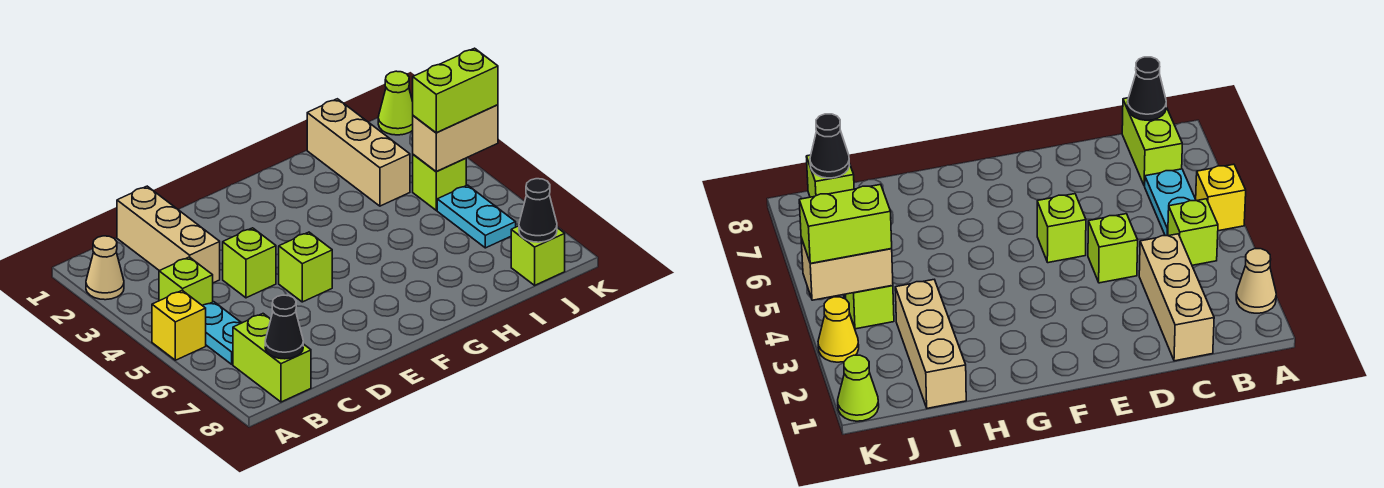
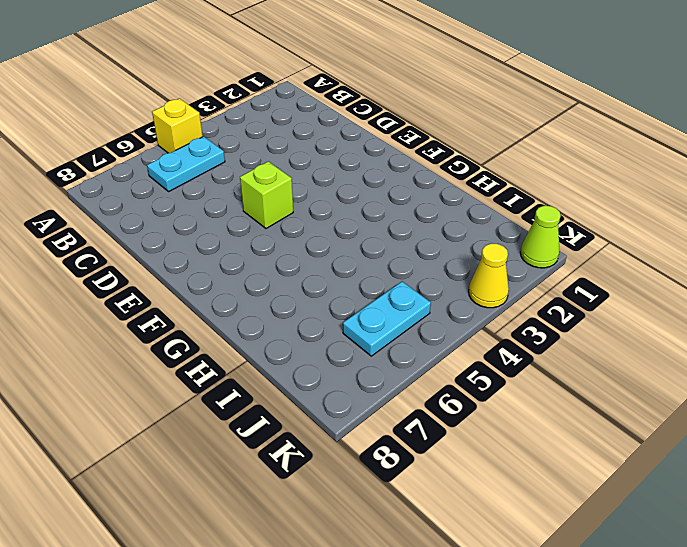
none -> tan 1x1 cone [86,236,124,300]
none -> lime 1x1 brick [159,257,213,306]
none -> lime 1x2 brick [233,314,311,402]

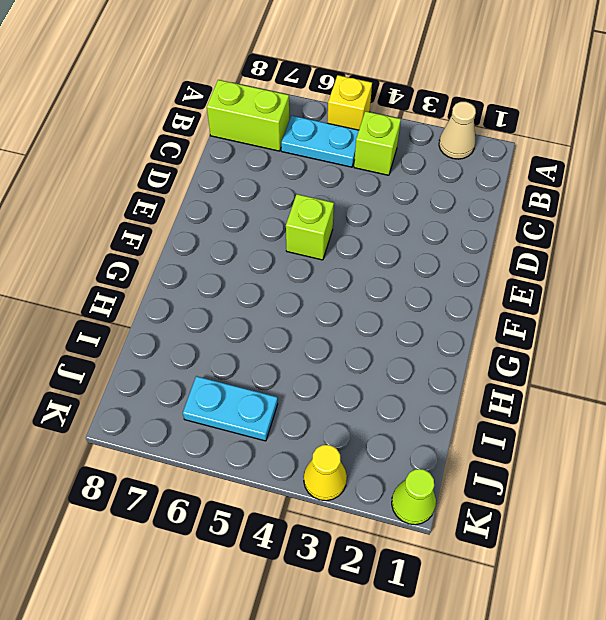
none -> tan 1x3 brick [117,186,220,283]
none -> lime 1x1 brick [223,228,276,298]
none -> tan 1x3 brick [307,99,410,206]

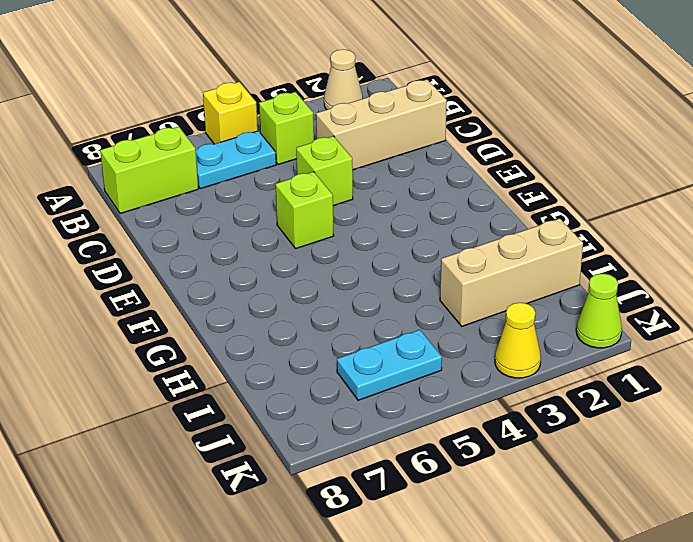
none -> lime 1x1 brick [413,155,466,210]
none -> lime 1x1 brick [511,226,565,285]
none -> black 1x1 cone [265,295,303,359]

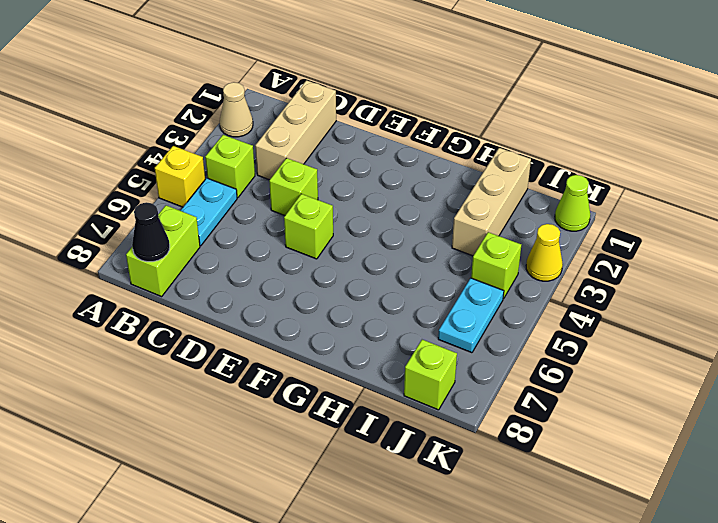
none -> tan 1x2 brick [413,105,498,172]
none -> black 1x1 cone [519,179,557,242]
none -> lime 1x2 brick [413,48,498,133]

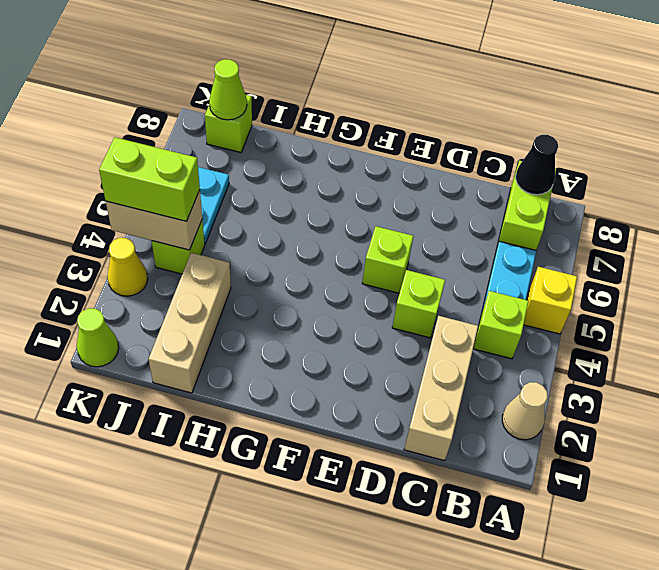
lime 1x1 cone [209,59,247,120] -> black 1x1 cone [519,179,557,242]

